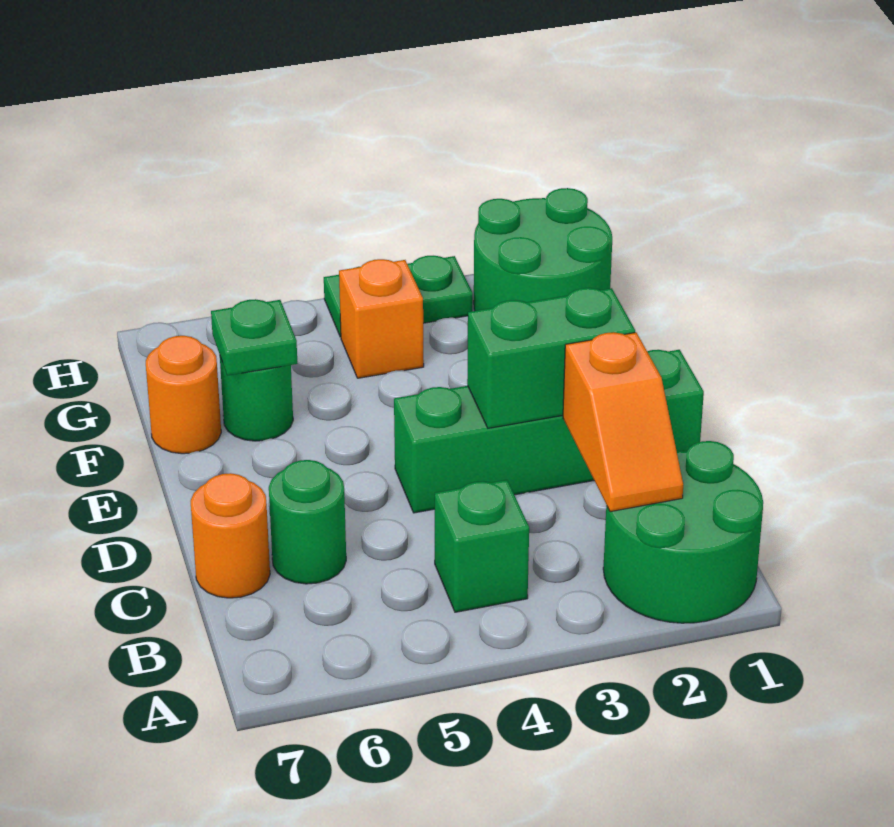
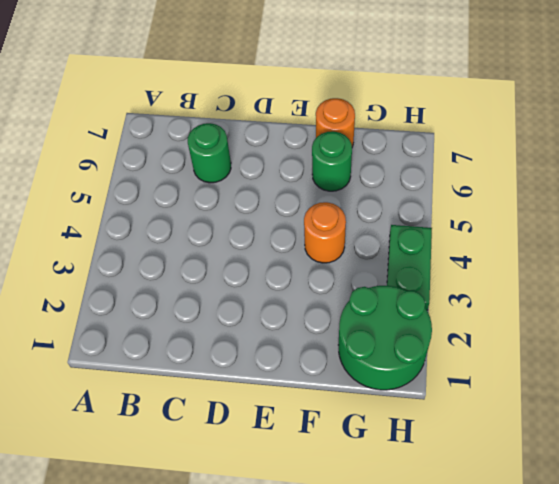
orange 1x1 round brick [304,202,346,263] -> orange 1x1 round brick moved to [191,473,270,598]
none -> green 2x2 round brick [603,441,763,623]
none -> green 1x1 brick [435,480,529,612]
none -> green 1x4 brick [394,350,704,513]

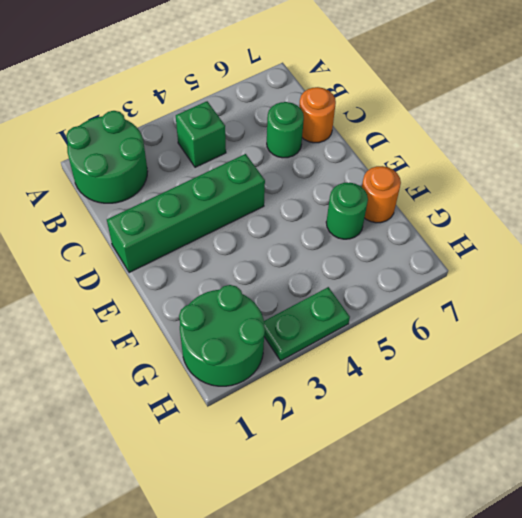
none -> orange 1x1 brick [339,259,424,378]
none -> orange 1x2 slope [563,332,683,512]
none -> green 1x2 brick [467,288,635,428]

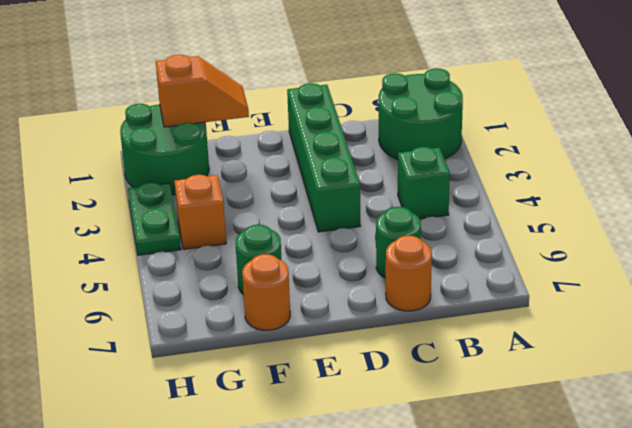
orange 1x2 slope [156,55,249,127] -> orange 1x2 slope moved to [563,332,683,512]
none -> green 1x2 brick [467,288,635,428]
none -> green 1x1 plate [211,299,297,376]

